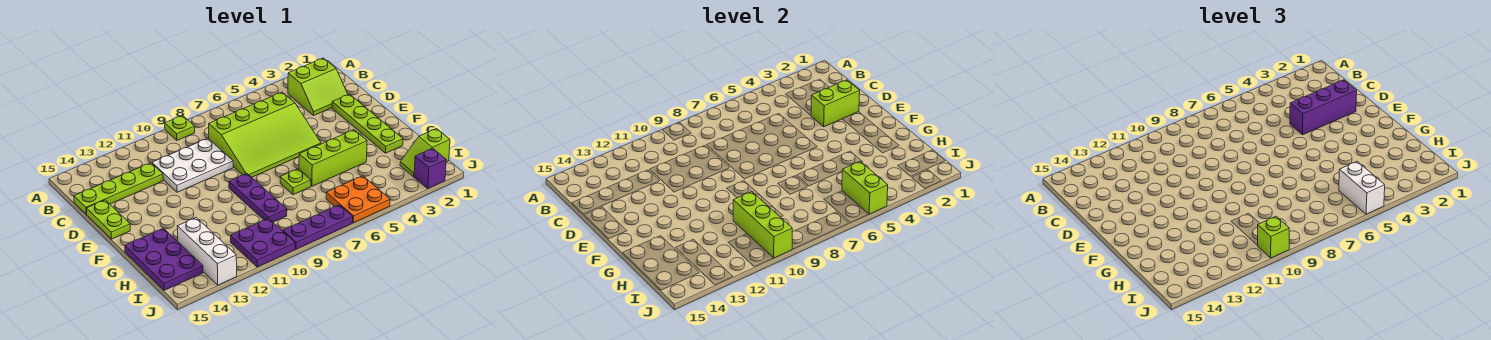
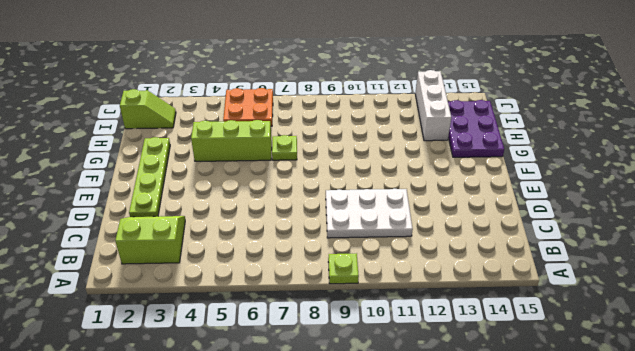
none -> lime 3x4 slope [209,92,321,177]
none -> lime 1x4 plate [74,163,163,214]
none -> lime 1x2 plate [86,200,130,239]

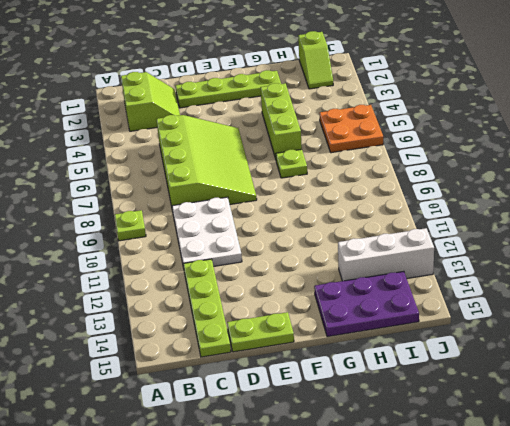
none -> purple 1x3 plate [229,174,287,222]
none -> purple 2x2 plate [231,218,295,267]
none -> purple 1x1 brick [414,148,446,188]

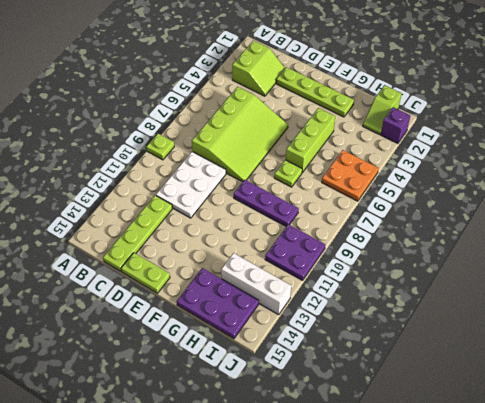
none -> purple 1x3 plate [283,205,353,249]
none -> lime 1x2 brick [811,80,860,127]
none -> lime 1x3 brick [733,192,792,258]

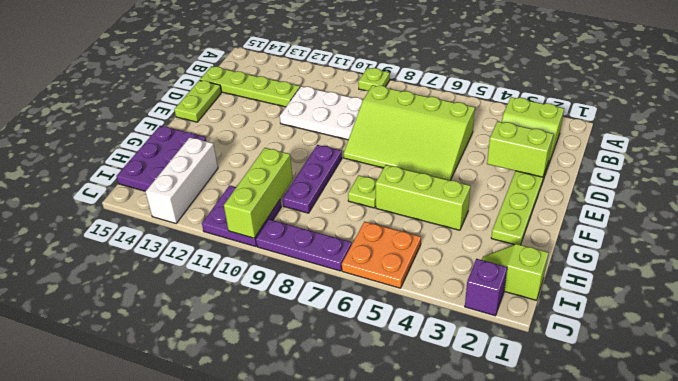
none -> lime 1x2 brick [842,161,888,214]
none -> purple 1x3 brick [1290,80,1357,135]
none -> white 1x2 brick [1339,161,1385,214]

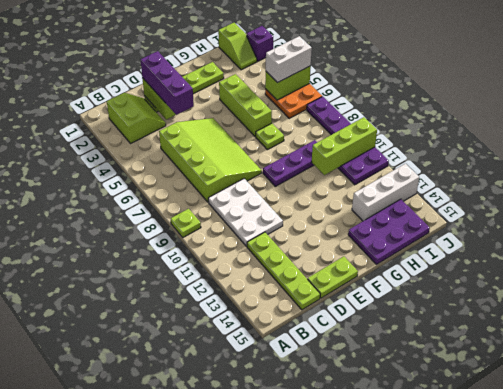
none -> lime 1x1 brick [1257,216,1289,258]

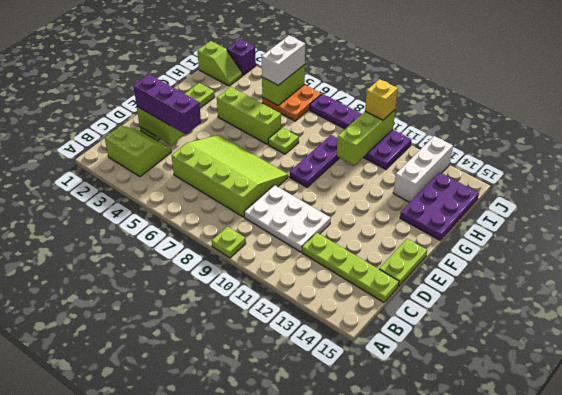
yellow 1x1 brick [365,79,398,120] -> lime 1x1 brick [1257,216,1289,258]

